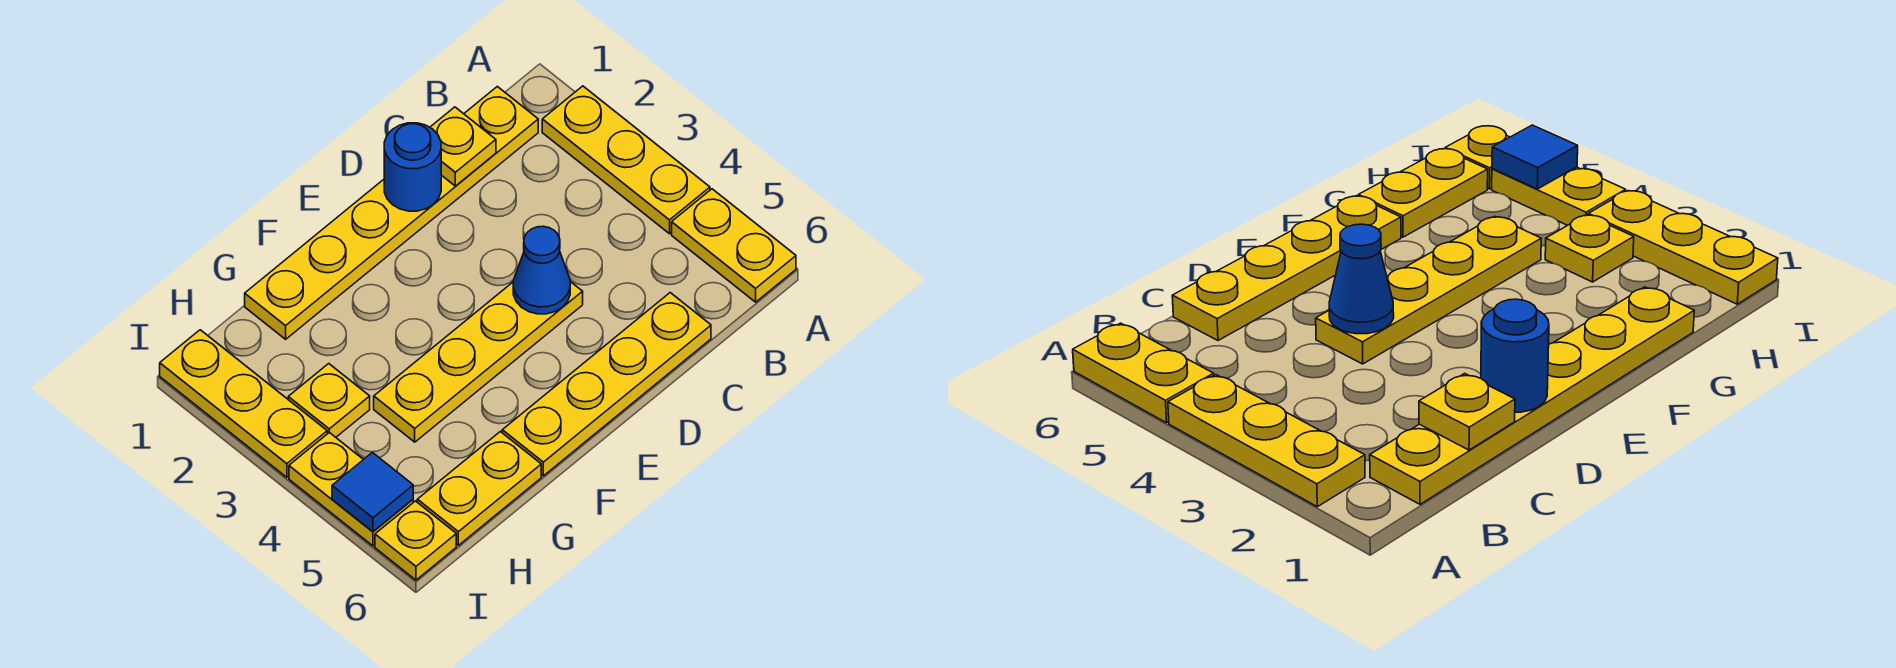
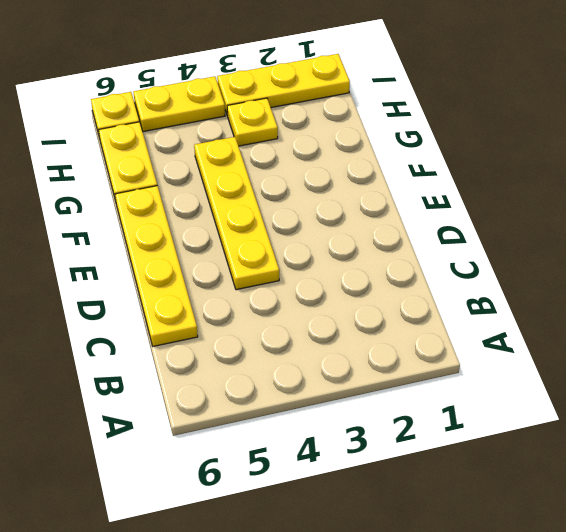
none -> yellow 1x3 plate [542,86,710,234]
none -> yellow 1x2 plate [672,189,796,302]
none -> yellow 1x6 plate [245,86,538,339]

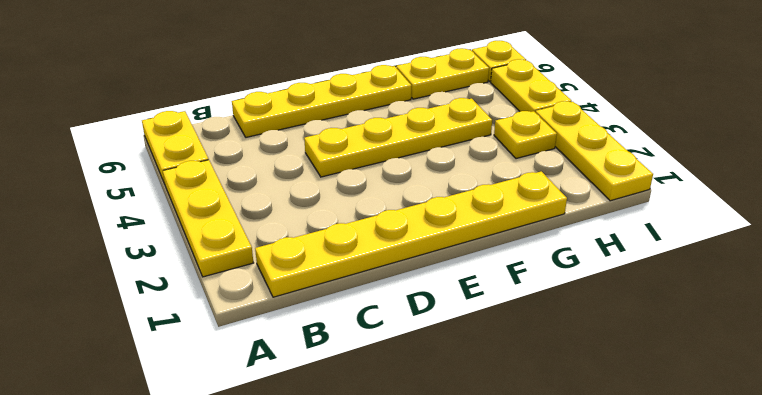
none -> yellow 1x1 plate [430,107,496,186]
none -> blue 1x1 round brick [384,123,441,211]
none -> blue 1x1 cone [513,226,570,314]

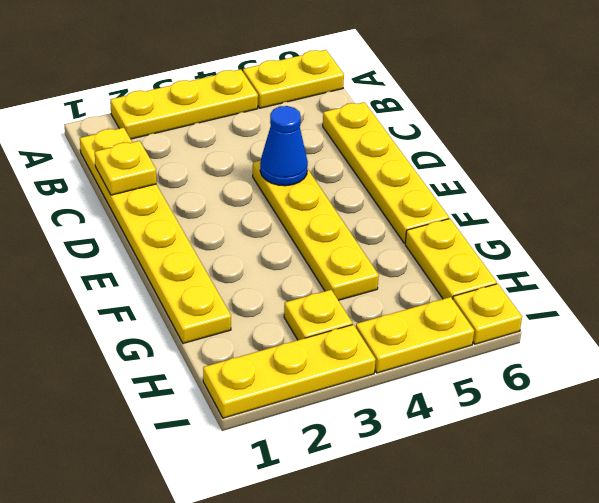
none -> blue 1x1 round brick [384,123,441,211]
none -> blue 1x1 tile [332,453,413,532]

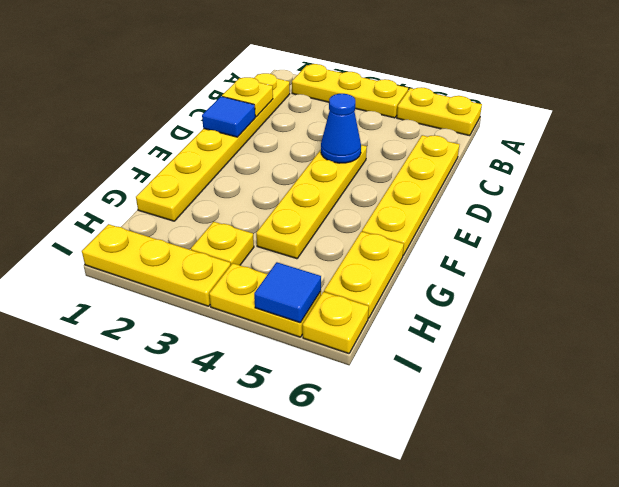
blue 1x1 tile [202,96,255,137] -> blue 1x1 round brick [384,123,441,211]

